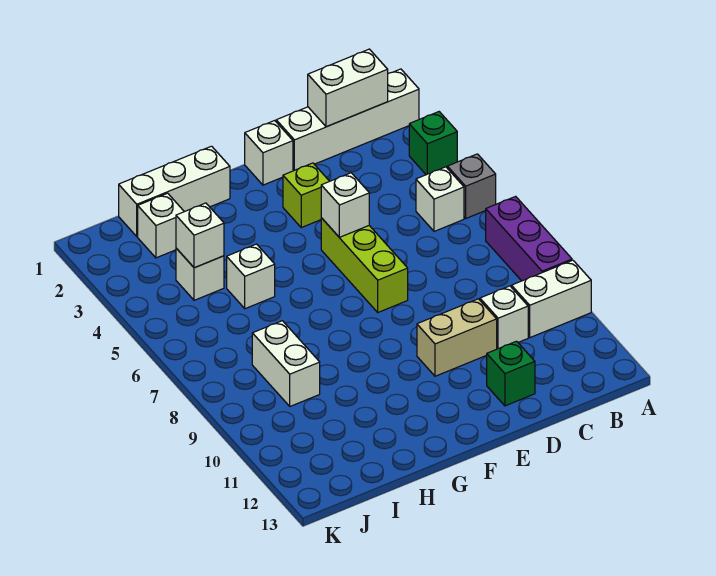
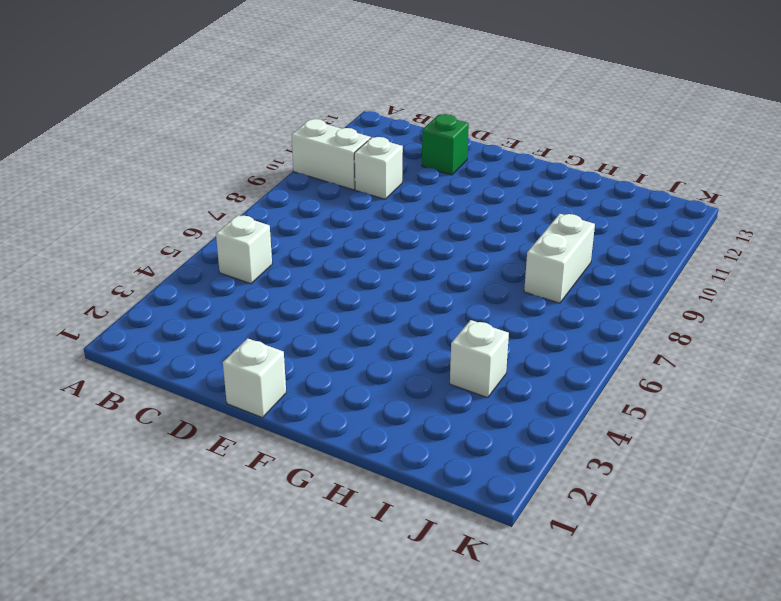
none -> white 1x4 brick [276,69,419,171]
none -> green 1x1 brick [409,112,457,175]
none -> grey 1x1 brick [447,154,496,218]

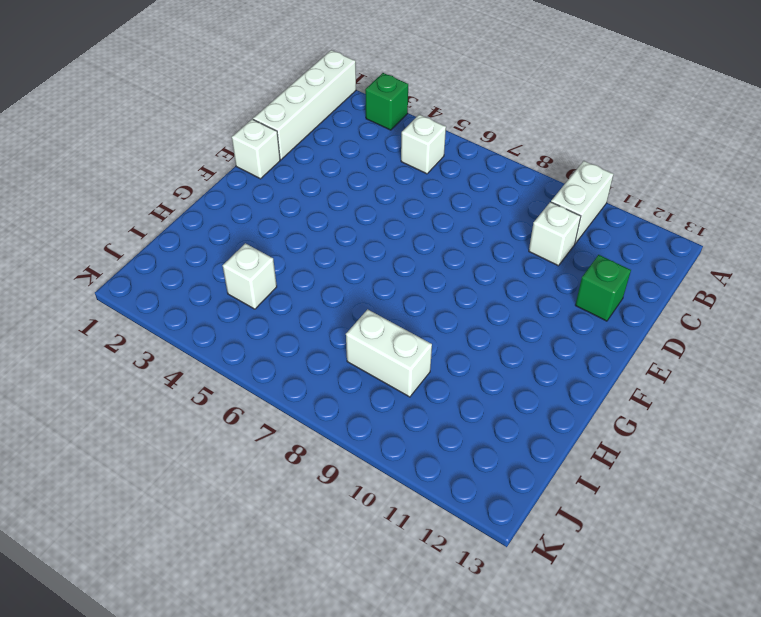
none -> grey 1x1 brick [447,154,496,218]
none -> purple 1x3 brick [486,196,572,281]
none -> tan 1x2 brick [417,299,497,376]

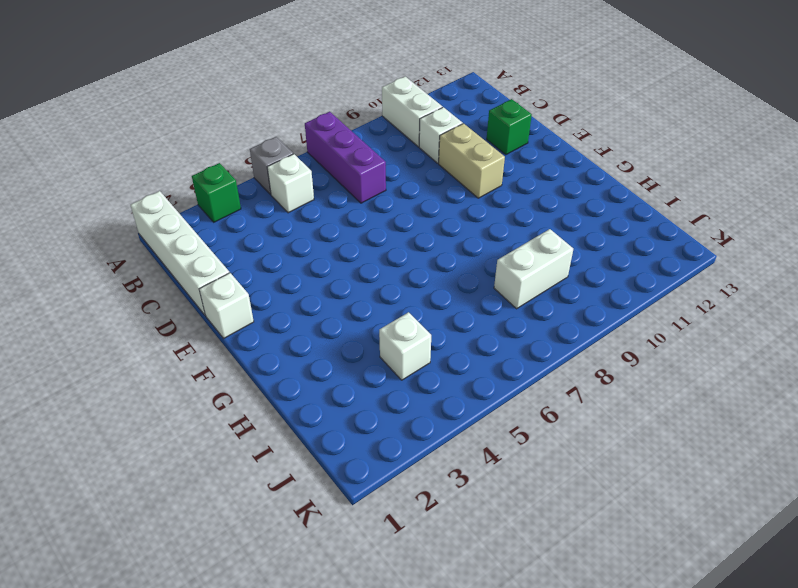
purple 1x3 brick [305,112,386,203] -> purple 1x3 brick turned to [486,196,572,281]
none -> lime 1x1 brick [283,163,329,228]
none -> lime 1x3 brick [321,218,408,312]
none -> white 1x3 brick [119,146,230,236]

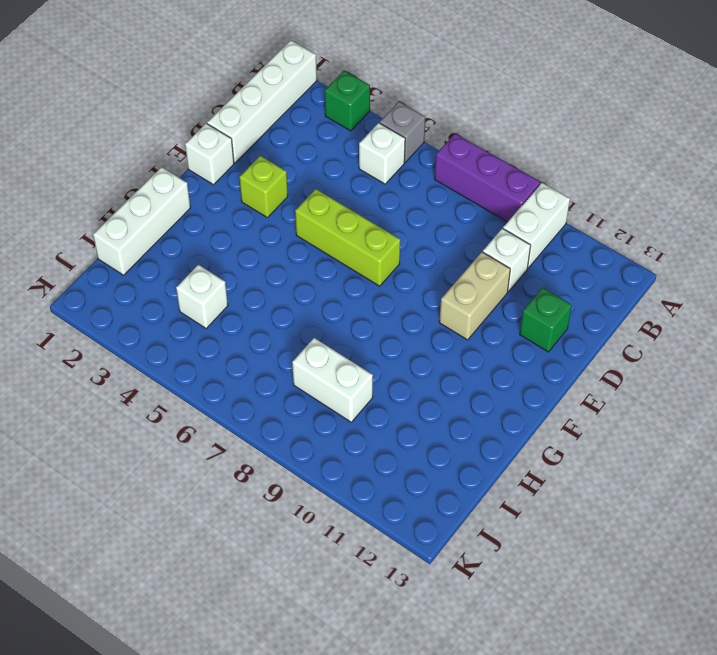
none -> white 1x1 brick [227,244,275,309]
none -> white 1x1 brick [138,193,184,258]
none -> white 1x2 brick [308,49,388,127]

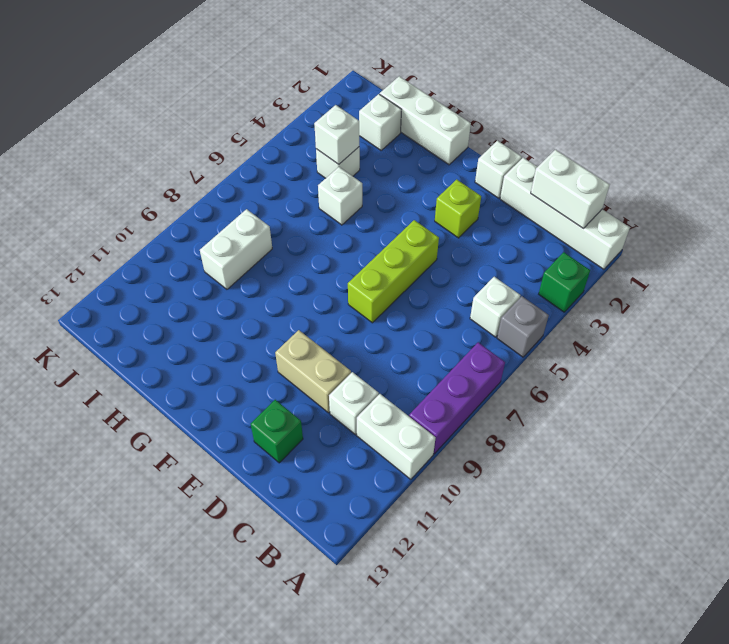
none -> white 1x1 brick [321,173,369,237]

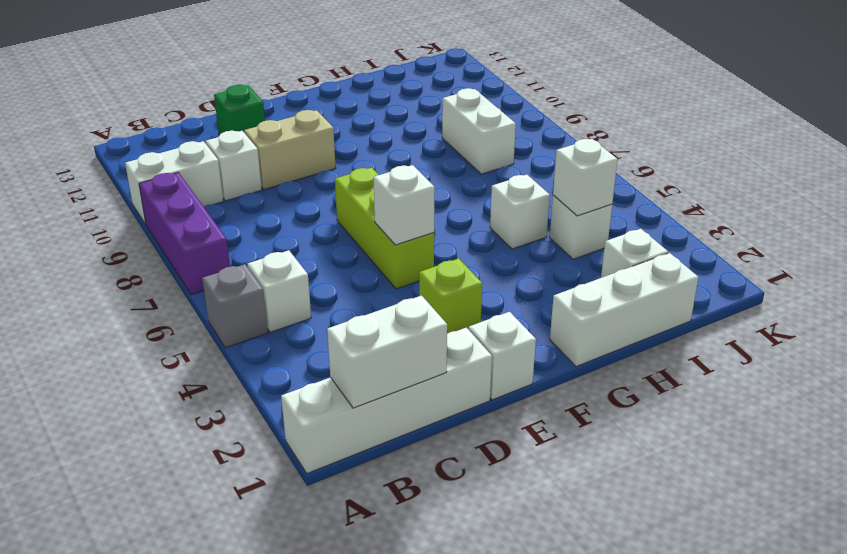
none -> green 1x1 brick [409,112,457,175]

